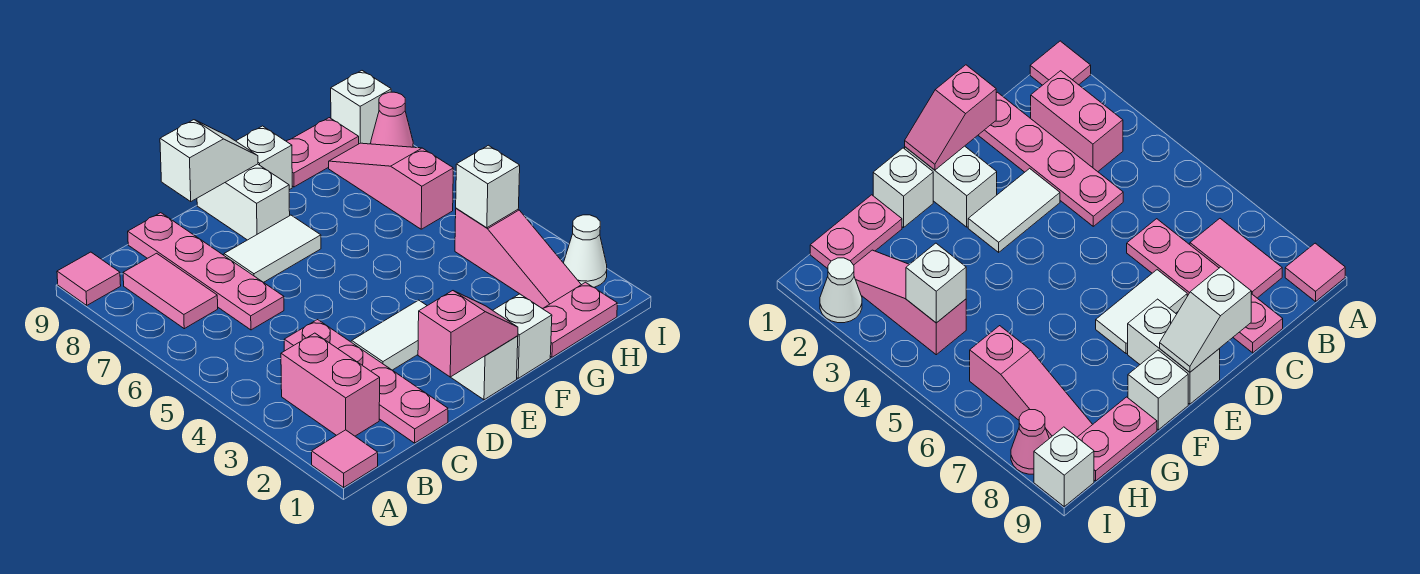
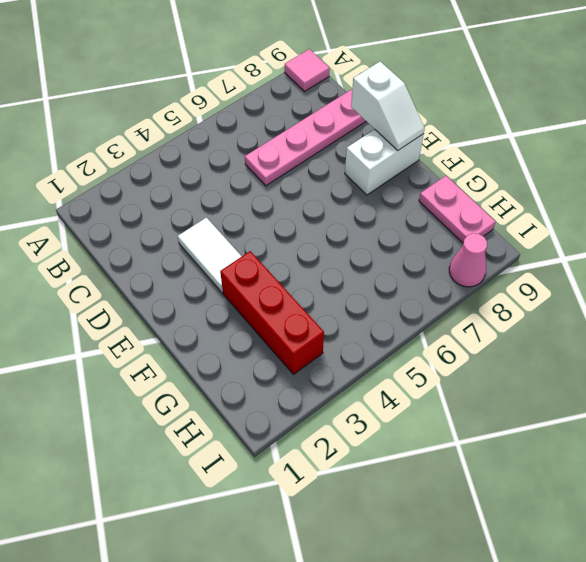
red 1x3 brick [220,251,324,374] -> pink 1x3 slope [455,208,581,309]
none -> pink 1x1 tile [312,430,378,487]
none -> pink 1x2 brick [281,333,380,436]
none -> pink 1x2 tile [123,253,218,329]

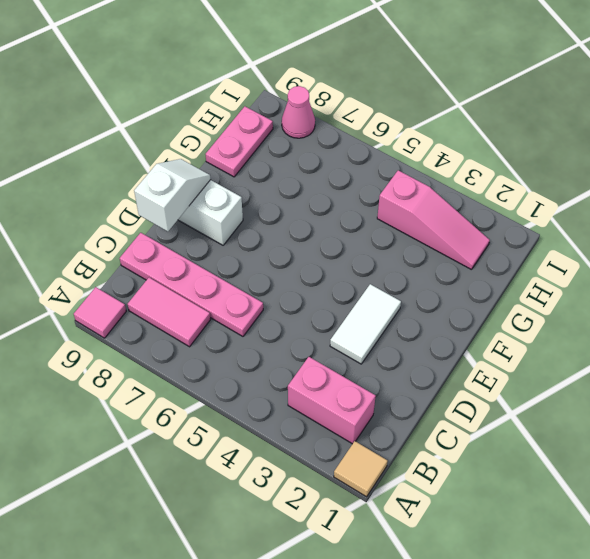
tan 1x1 tile [334,441,388,497] -> pink 1x1 tile [312,430,378,487]
none -> pink 1x4 plate [284,320,448,443]
none -> white 1x2 tile [224,215,321,282]
none -> white 1x2 brick [451,336,518,400]

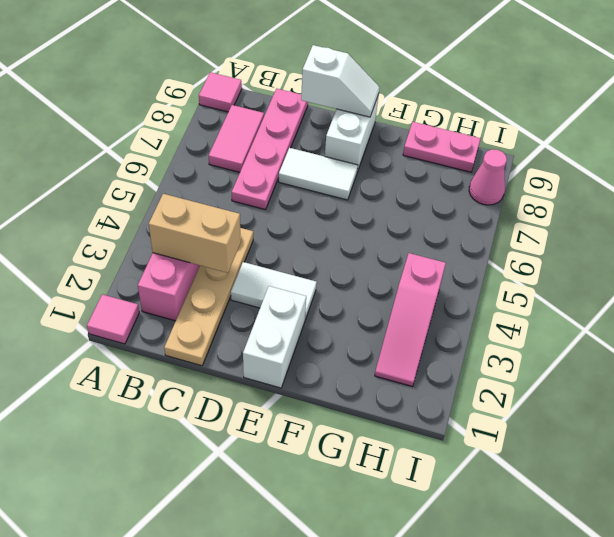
tan 1x2 brick [149,194,241,273] -> none
tan 1x4 plate [164,228,253,366] -> pink 1x4 plate [284,320,448,443]
none -> white 1x1 brick [493,294,552,378]
none -> white 1x1 brick [236,126,292,190]
none -> pink 1x2 plate [543,282,617,357]

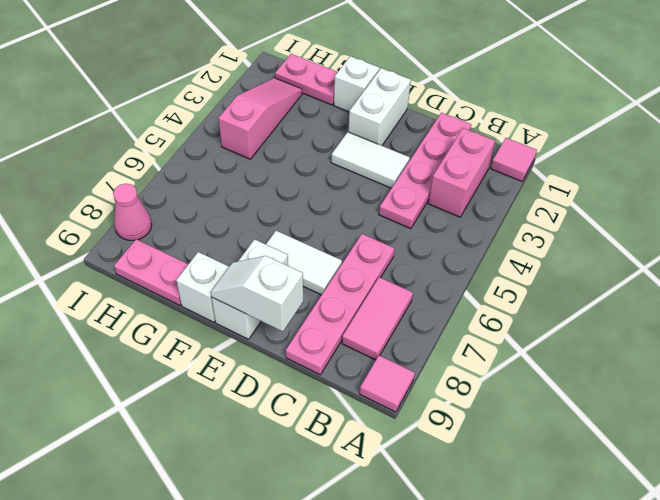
none -> pink 1x3 slope [329,143,453,229]
none -> white 1x1 cone [564,215,607,287]
none -> white 1x1 brick [331,71,391,144]

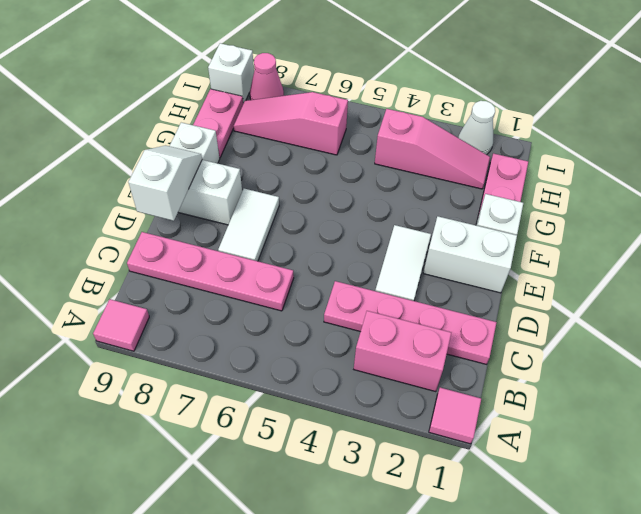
none -> pink 1x2 tile [123,253,218,329]
none -> pink 1x2 slope [418,291,518,377]
none -> white 1x1 brick [456,145,520,228]

